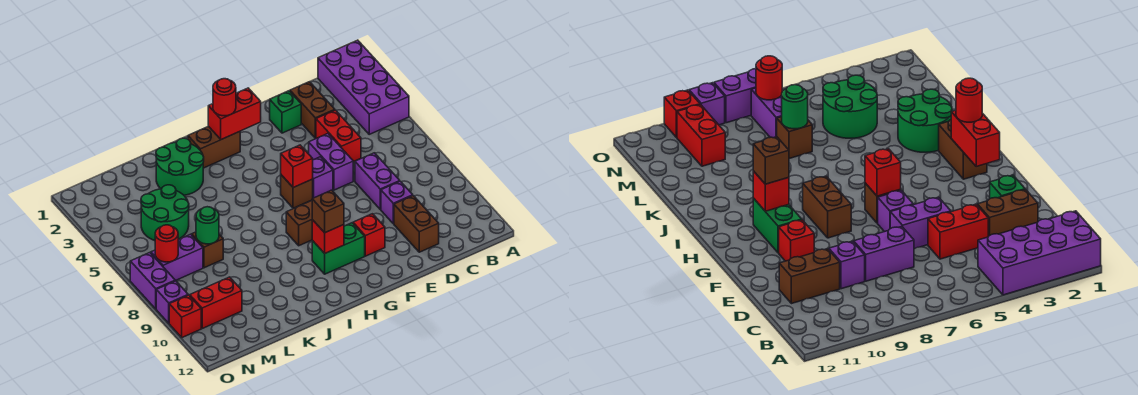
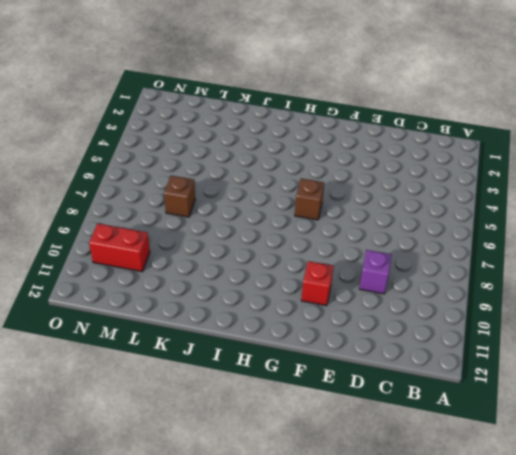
none -> purple 2x4 brick [318,40,409,134]
none -> brown 1x2 brick [290,82,335,138]
none -> red 1x2 brick [316,110,361,162]

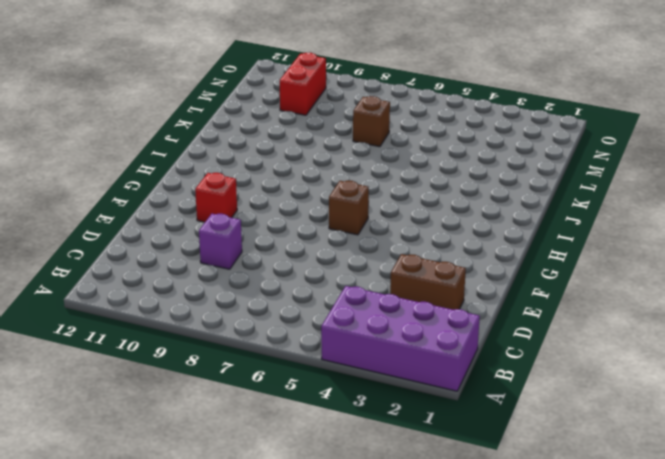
none -> red 1x2 brick [316,110,361,162]
none -> purple 1x2 brick [355,153,400,210]
none -> brown 1x2 brick [394,196,439,252]

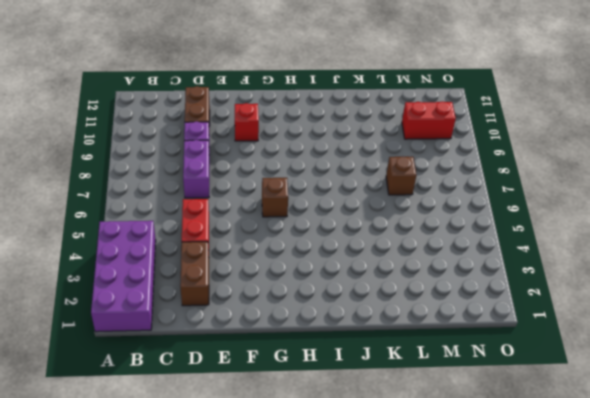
none -> green 1x1 brick [270,91,301,133]
none -> purple 1x2 brick [309,134,353,190]
none -> purple 1x1 brick [313,157,333,198]

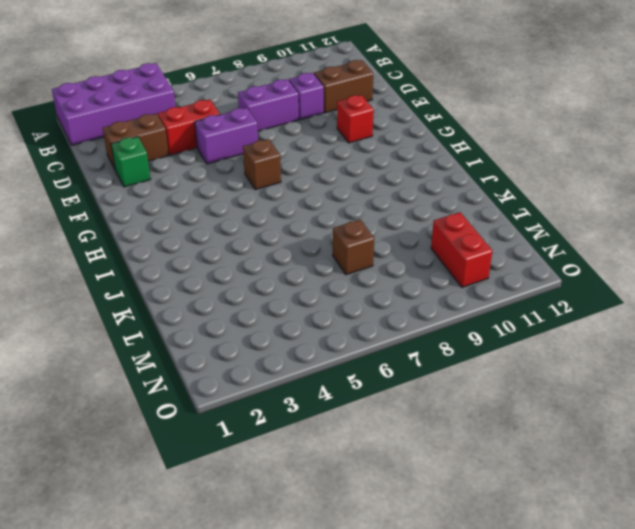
none -> purple 1x1 brick [313,157,333,198]
none -> brown 1x2 brick [286,201,312,246]
none -> green 1x2 brick [312,223,365,274]

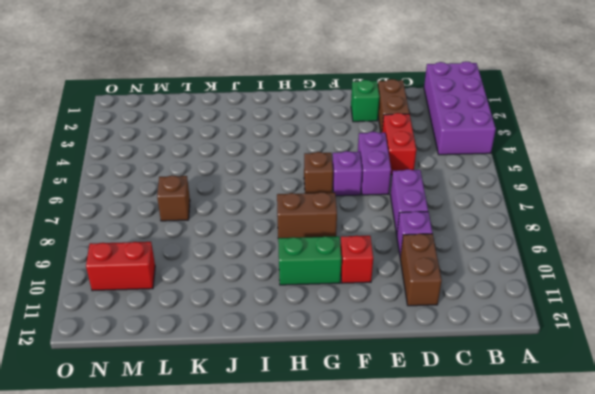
none -> brown 1x2 brick [188,126,240,168]
none -> green 2x2 round brick [156,138,204,195]
none -> green 2x2 round brick [141,185,189,241]

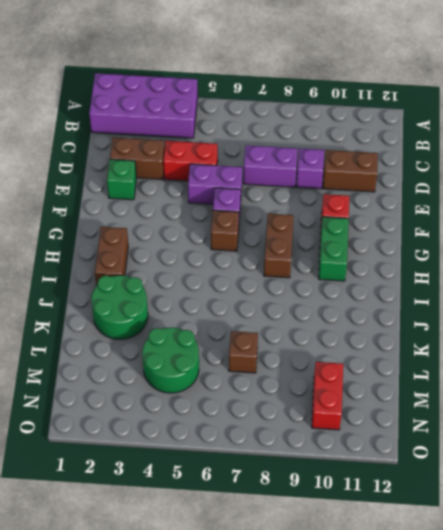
none -> purple 1x2 brick [151,234,203,281]
none -> purple 1x2 brick [130,253,175,309]
none -> purple 1x1 brick [156,281,188,323]

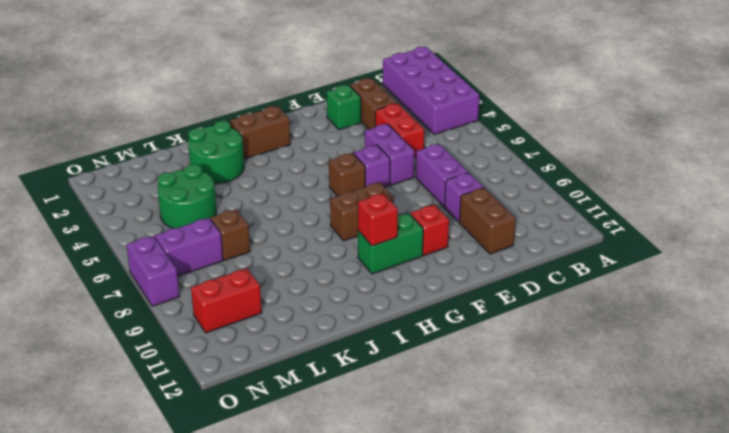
none -> purple 1x1 brick [156,281,188,323]
none -> red 1x1 brick [169,295,201,338]
none -> red 1x2 brick [208,88,261,139]

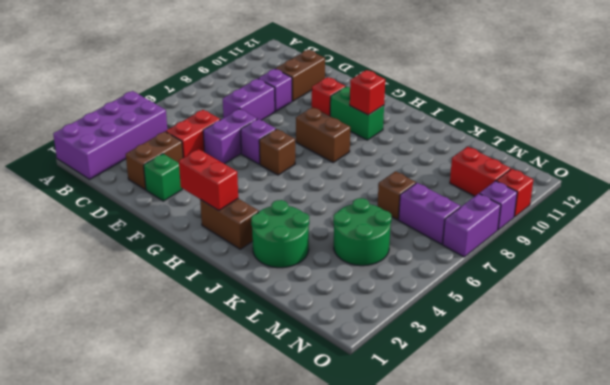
none -> red 1x1 brick [281,145,313,188]
none -> green 1x1 round brick [196,207,219,244]
none -> red 1x1 round brick [155,225,178,262]

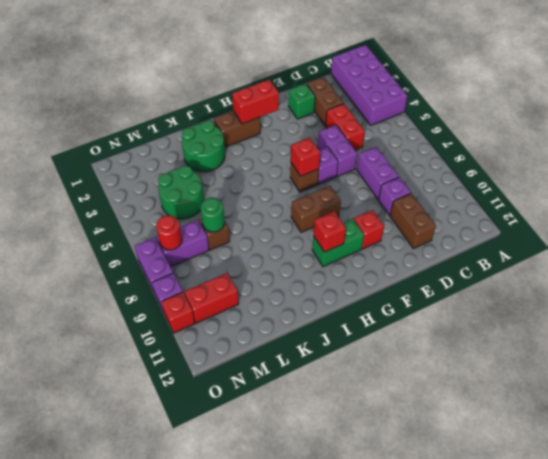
none -> red 1x1 round brick [213,79,236,116]
none -> brown 1x1 brick [312,190,344,233]

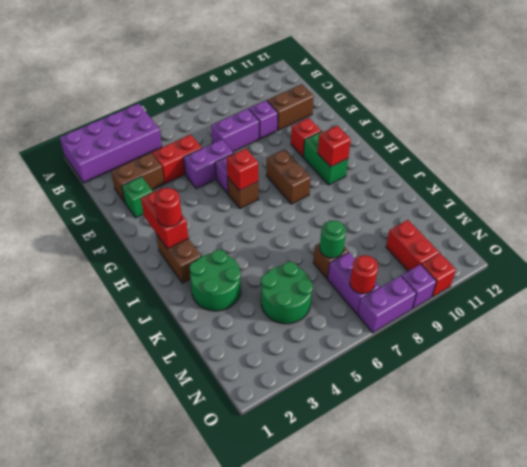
none -> brown 1x1 brick [312,190,344,233]

